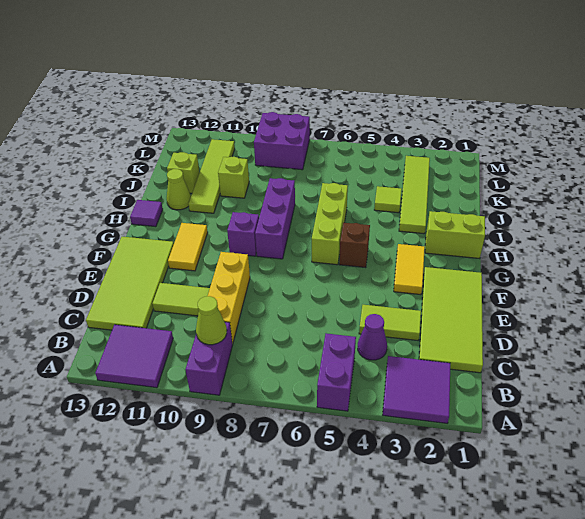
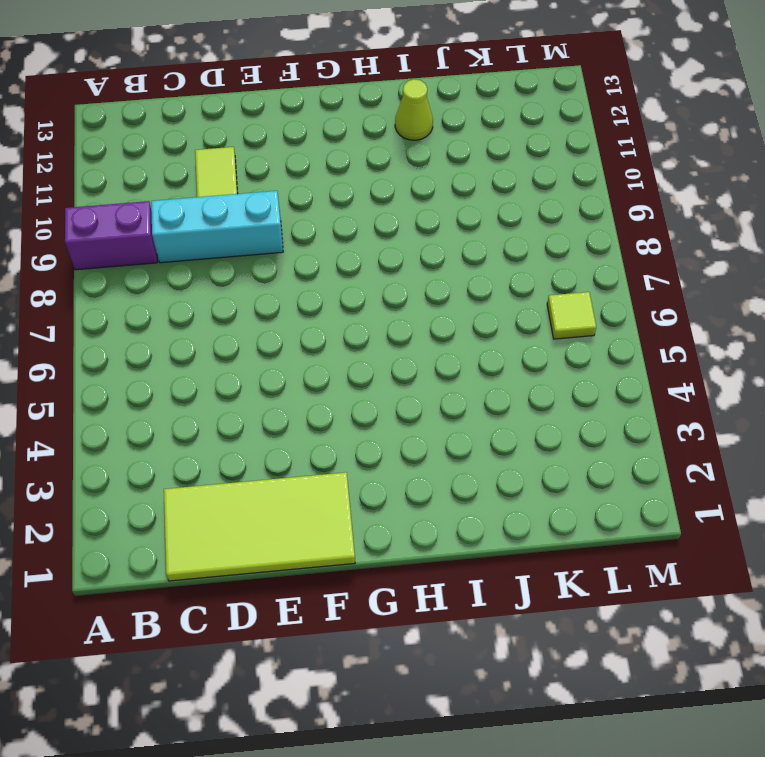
cyan 1x3 brick [151,191,283,263] -> yellow 1x3 brick [208,252,250,344]
lime 1x1 tile [547,292,596,339] -> lime 1x1 tile moved to [374,186,402,213]
none -> purple 2x2 tile [383,356,450,423]
none -> purple 1x2 brick [317,333,356,411]
none -> purple 2x2 tile [95,325,173,388]

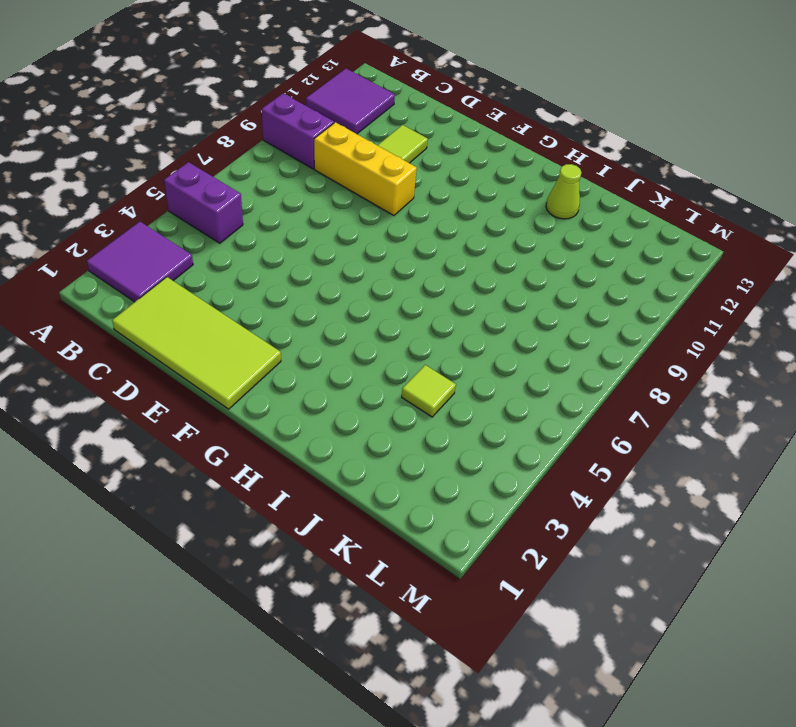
none -> purple 1x1 cone [358,314,387,360]
none -> lime 2x4 tile [86,237,174,330]
none -> lime 1x2 tile [359,305,421,340]

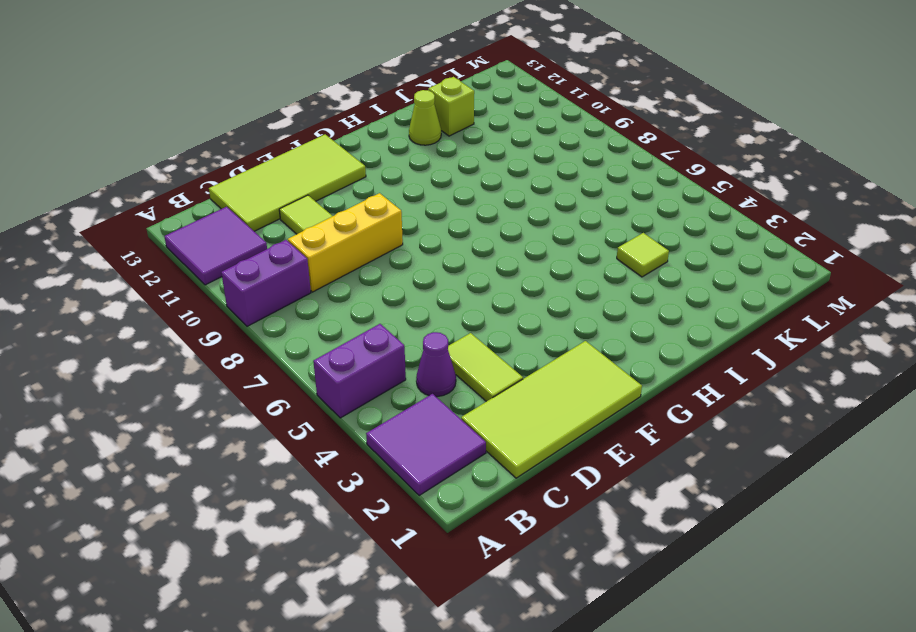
none -> yellow 1x2 tile [394,244,425,295]
none -> yellow 1x2 tile [168,223,208,271]
none -> brown 1x1 brick [339,223,370,268]

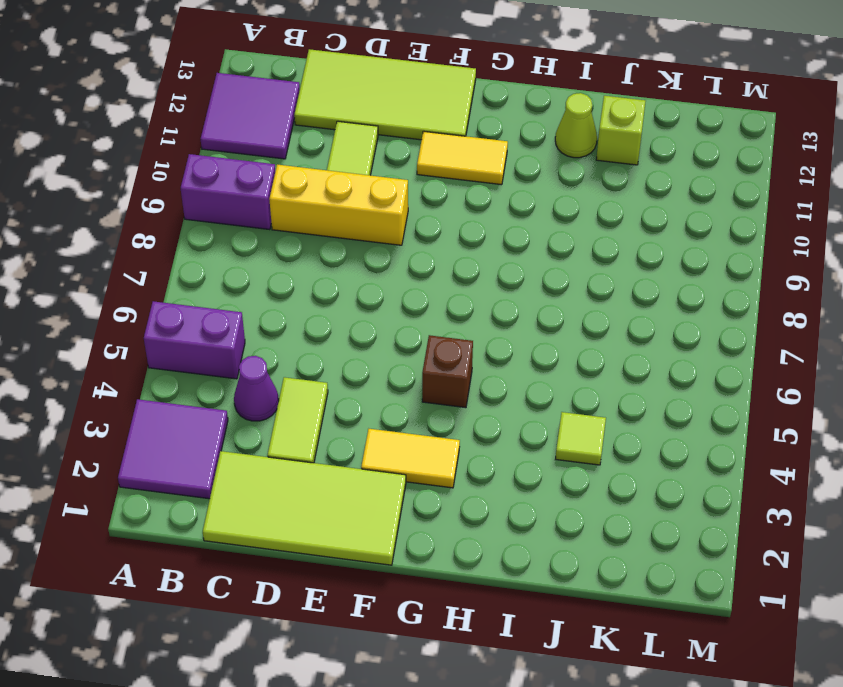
none -> lime 1x3 brick [312,183,348,265]
none -> purple 1x3 brick [255,178,295,259]
none -> purple 1x1 brick [227,212,259,256]

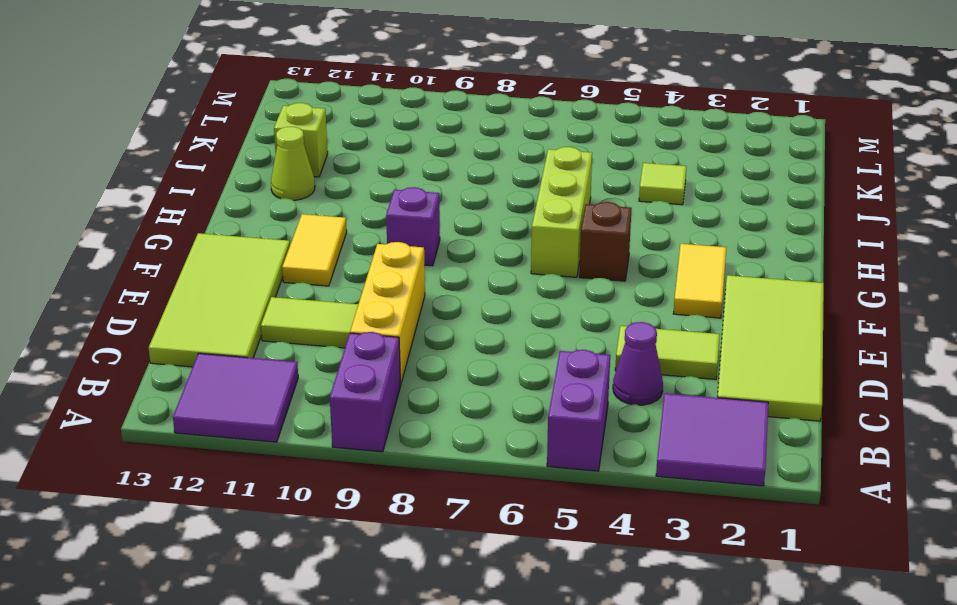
none -> purple 1x3 brick [255,178,295,259]
none -> lime 1x2 brick [425,211,485,259]
none -> purple 1x1 tile [130,200,163,227]

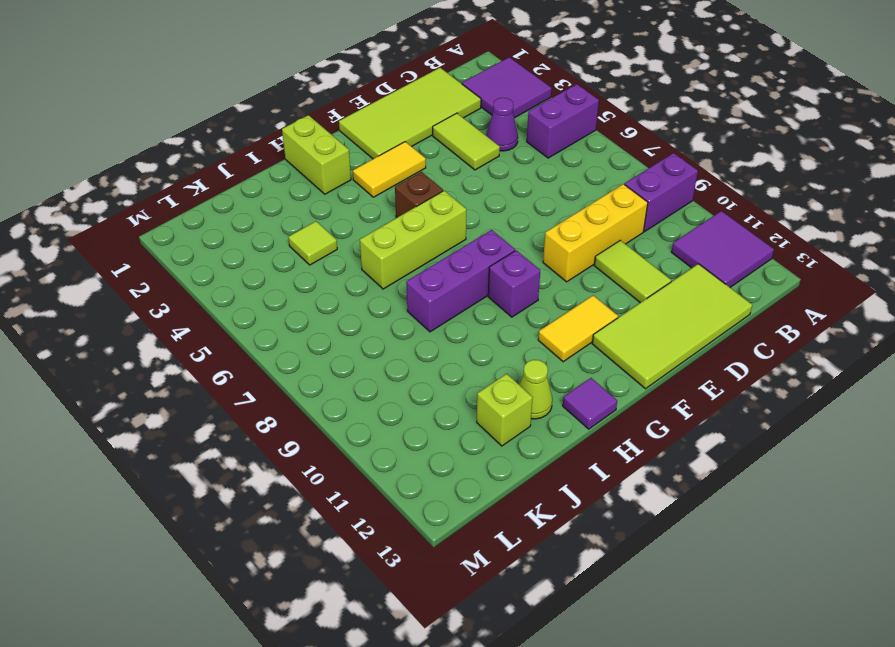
none -> lime 1x4 tile [399,156,430,234]
none -> lime 1x4 tile [189,139,235,213]
none -> lime 1x1 brick [218,157,249,198]

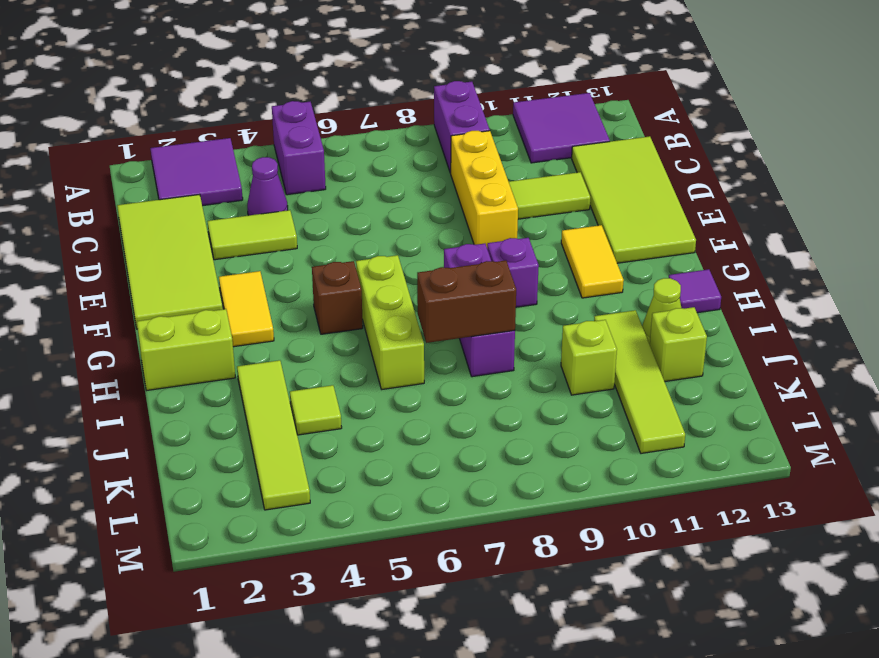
brown 1x2 brick [417,260,516,343] -> none
none -> purple 2x2 brick [254,112,310,170]
none -> lime 1x1 cone [196,296,227,345]

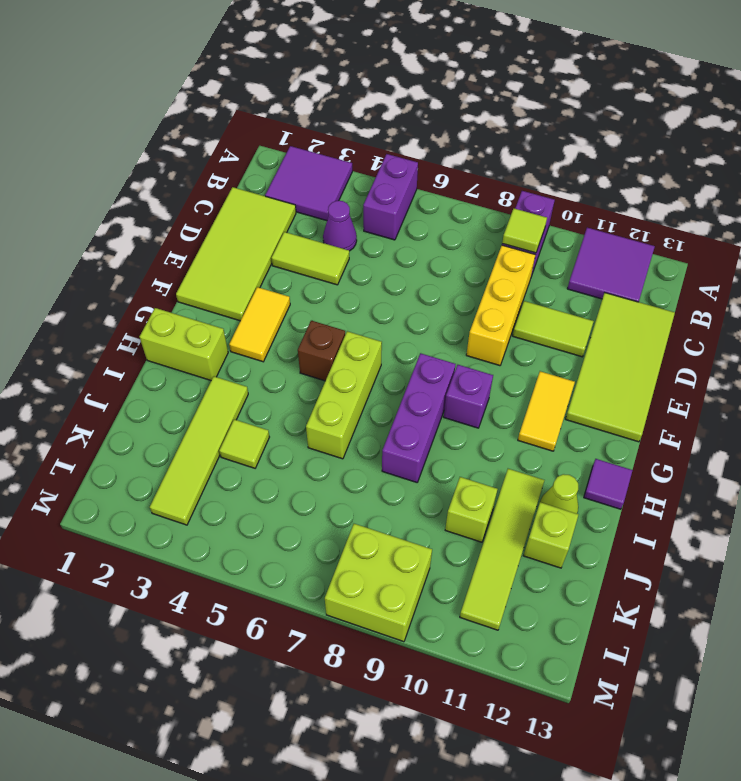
lime 1x1 tile [502,209,547,253] -> lime 1x1 cone [196,296,227,345]
lime 2x2 brick [325,524,432,642] -> purple 2x2 brick [254,112,310,170]

